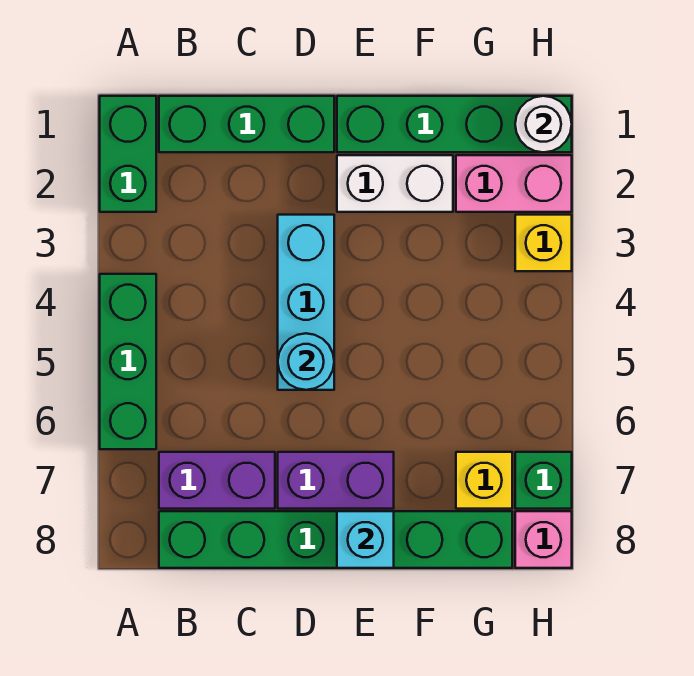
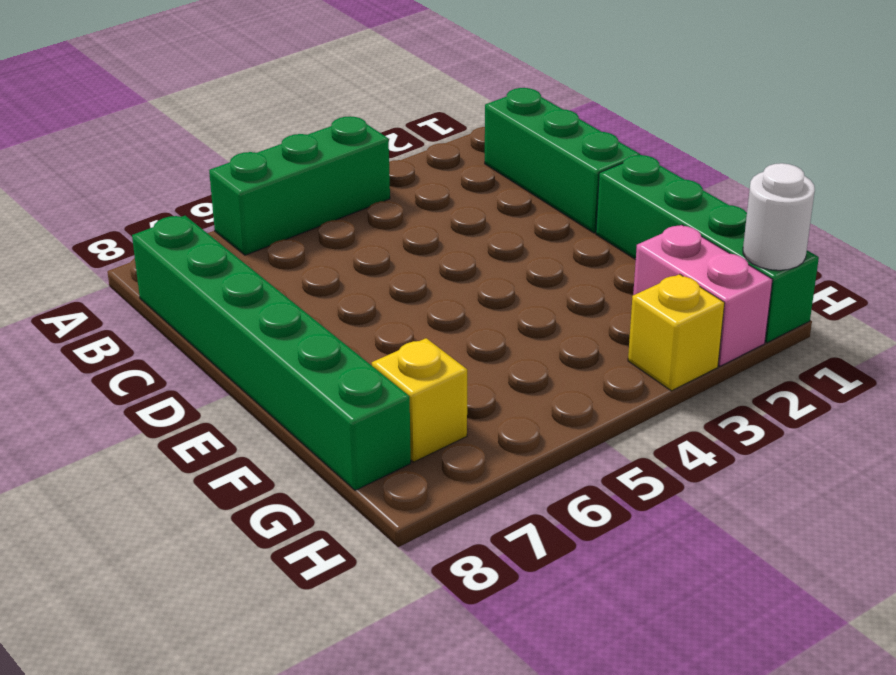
none -> green 1x2 brick [100,96,156,212]
none -> purple 1x2 brick [159,452,275,509]
none -> cyan 1x3 brick [278,215,334,390]

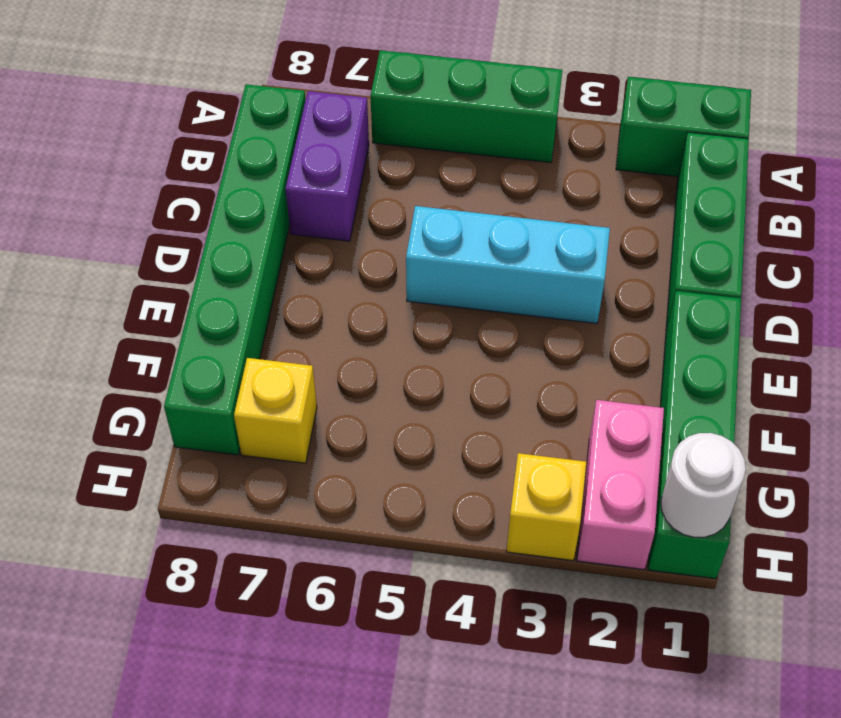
none -> purple 1x2 brick [278,452,394,509]
none -> white 1x2 brick [337,155,453,212]
none -> green 1x1 brick [515,452,572,509]

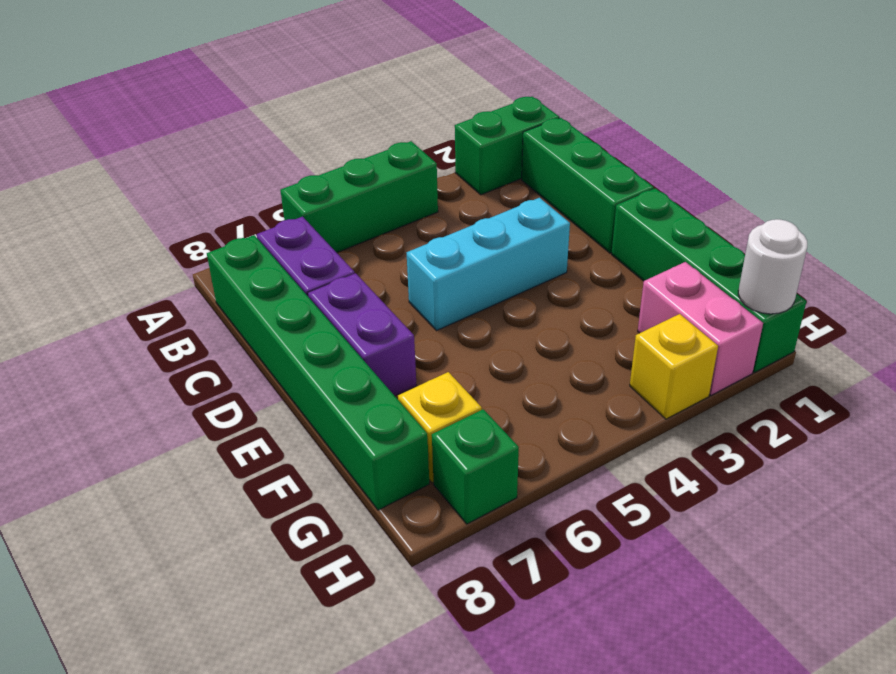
none -> white 1x2 brick [337,155,453,212]
none -> pink 1x1 brick [515,511,572,568]
none -> cyan 1x1 round brick [278,333,334,390]

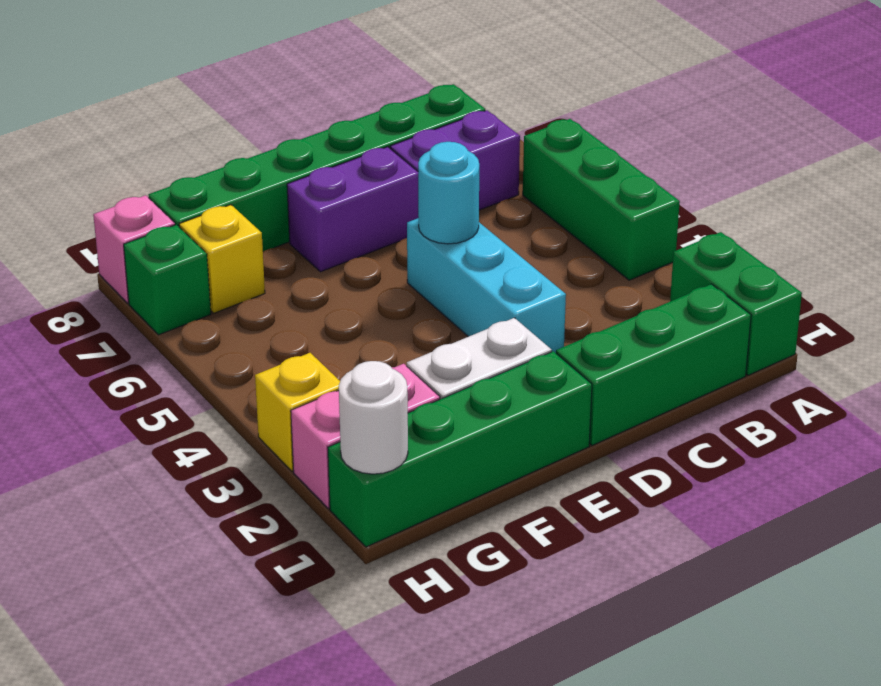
none -> cyan 1x1 brick [337,511,394,568]

